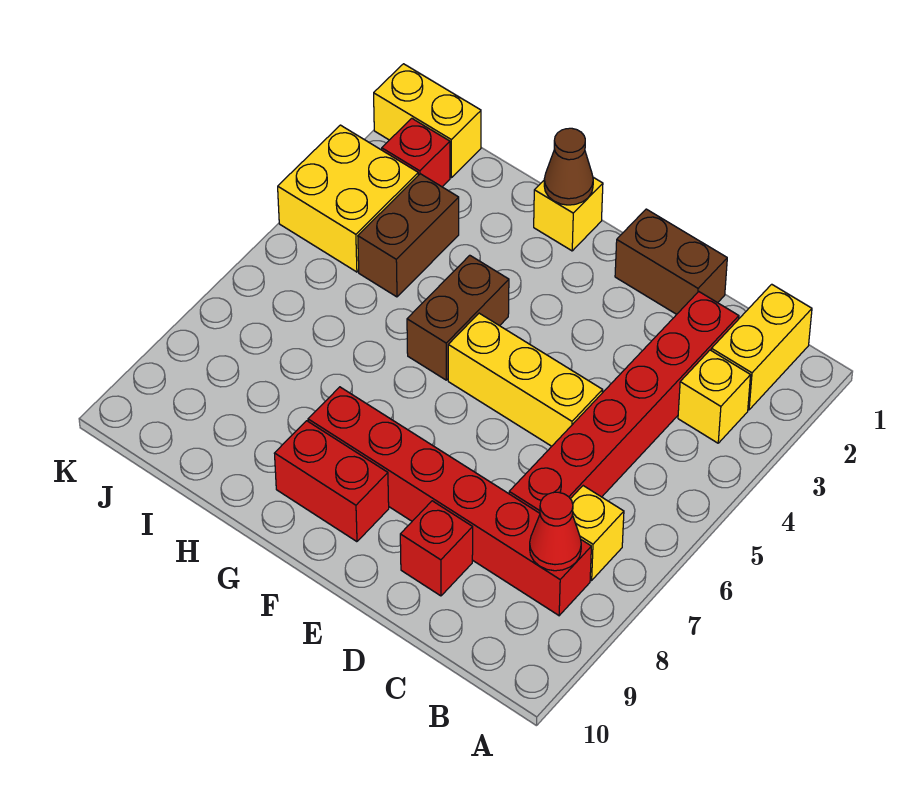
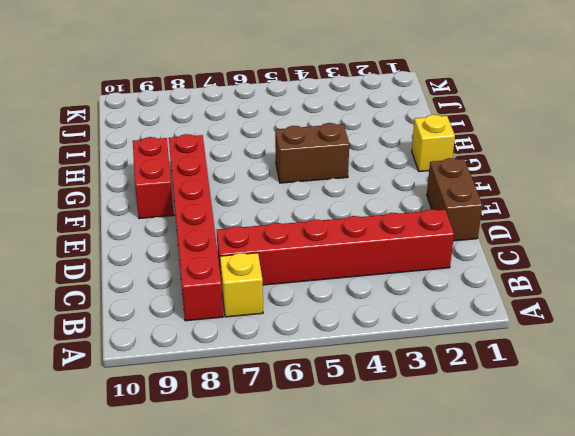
none -> yellow 1x2 brick [711,284,812,410]
none -> yellow 1x1 brick [678,350,751,443]
none -> yellow 1x3 brick [448,313,603,446]

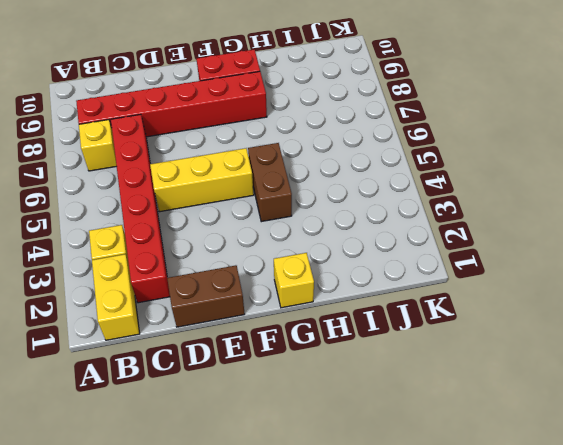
none -> red 1x1 brick [400,501,473,596]
none -> brown 1x2 brick [358,174,459,297]
none -> yellow 1x2 brick [374,64,481,178]

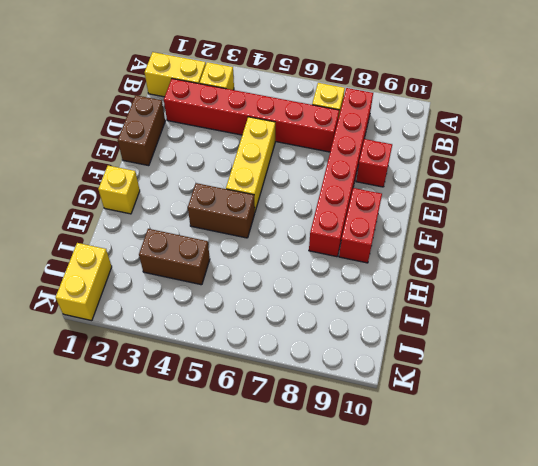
none -> red 1x1 brick [382,118,450,187]
none -> yellow 2x2 brick [278,125,418,272]
none -> red 1x1 cone [530,492,581,571]

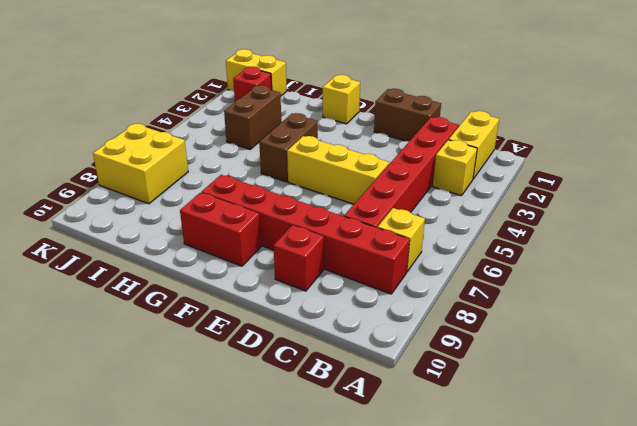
yellow 2x2 brick [93,124,188,204] -> yellow 2x2 brick moved to [278,125,418,272]
none -> red 1x1 cone [530,492,581,571]
none -> brown 1x1 cone [544,128,593,205]

